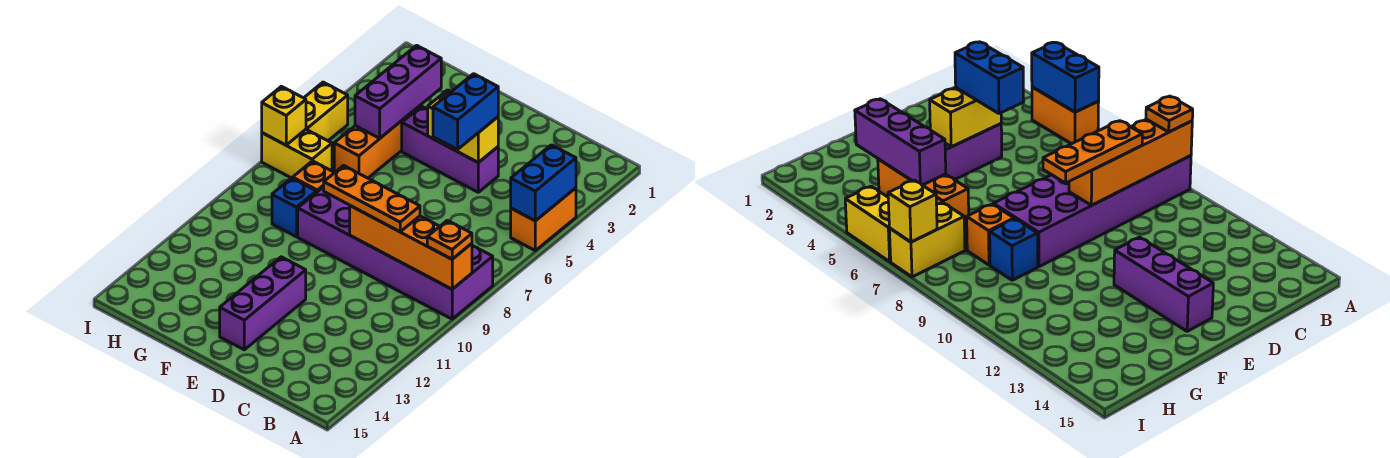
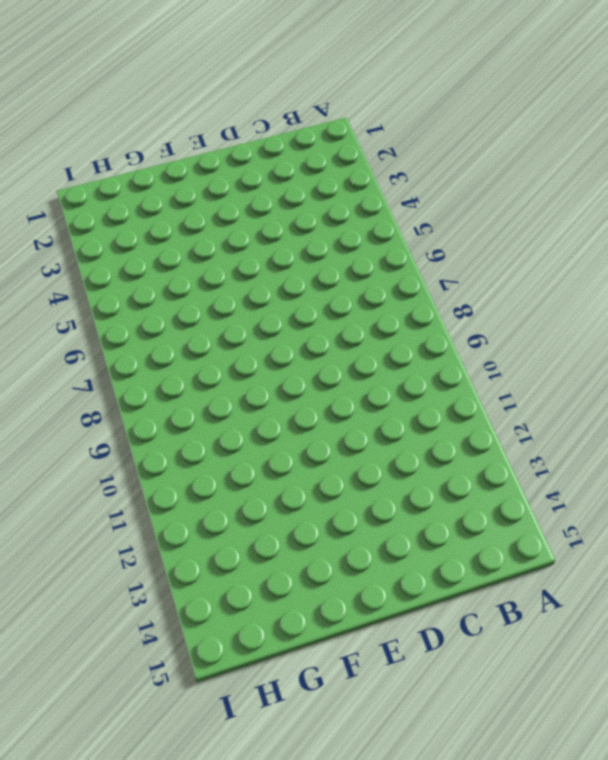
none -> orange 1x2 brick [511,188,576,251]
none -> purple 2x6 brick [298,187,493,319]
none -> purple 1x3 brick [402,106,498,192]

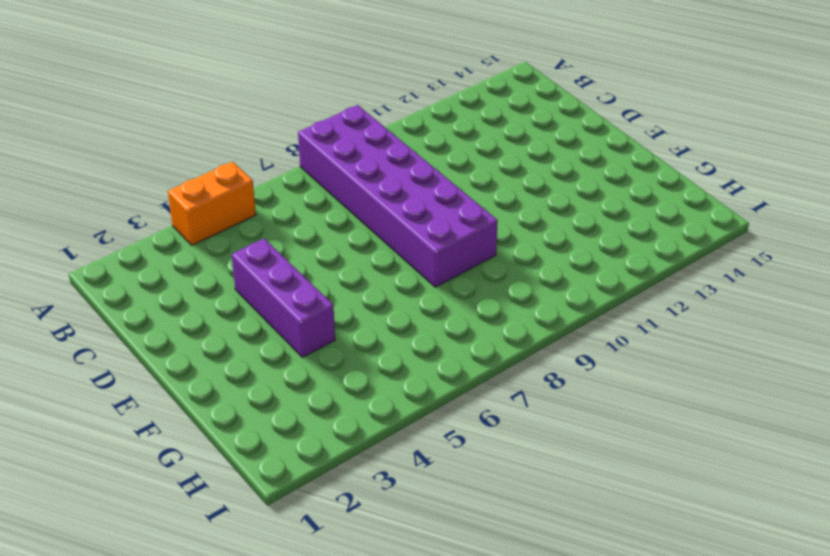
none -> purple 1x3 brick [220,257,306,350]
none -> orange 1x3 brick [334,106,420,178]
none -> orange 1x1 brick [293,161,335,192]

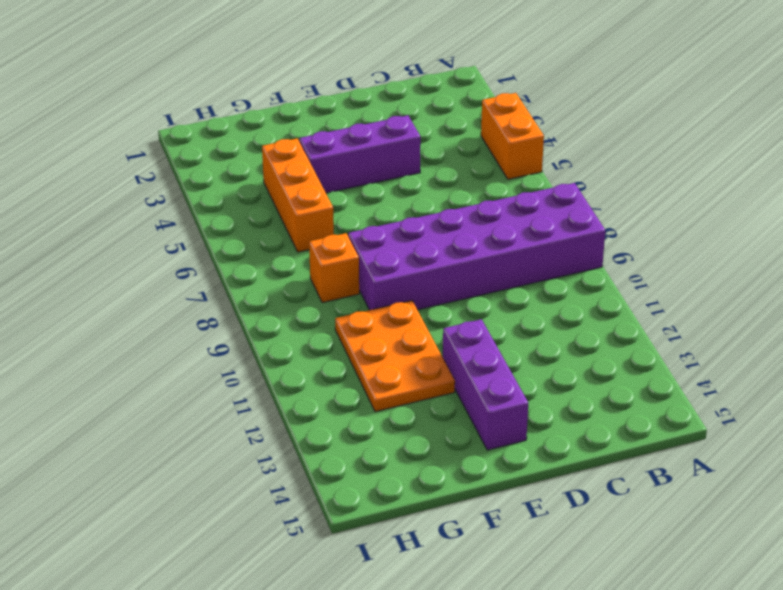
orange 2x3 plate [335,301,455,412] -> none
none -> blue 1x1 brick [272,178,316,237]
none -> yellow 1x2 brick [262,129,332,178]
none -> yellow 1x2 brick [304,82,348,141]

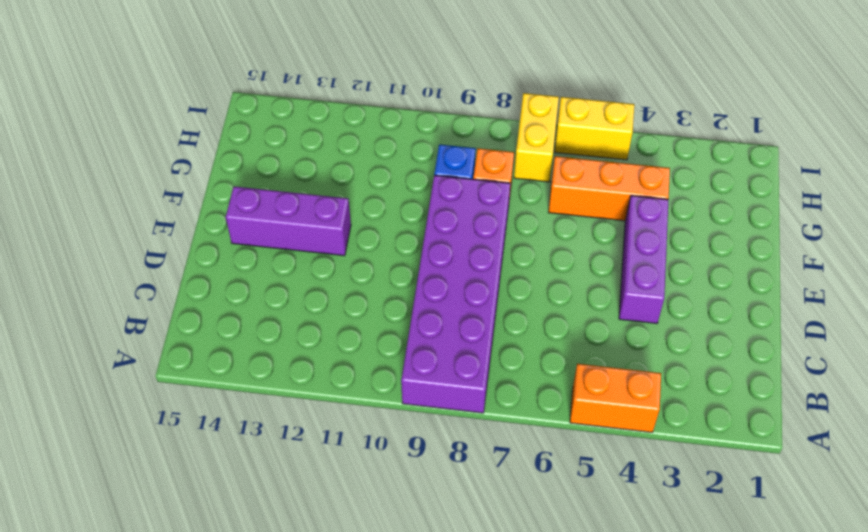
none -> blue 1x2 brick [511,145,576,221]
none -> orange 1x4 brick [350,206,472,289]
none -> yellow 1x2 brick [427,90,498,162]

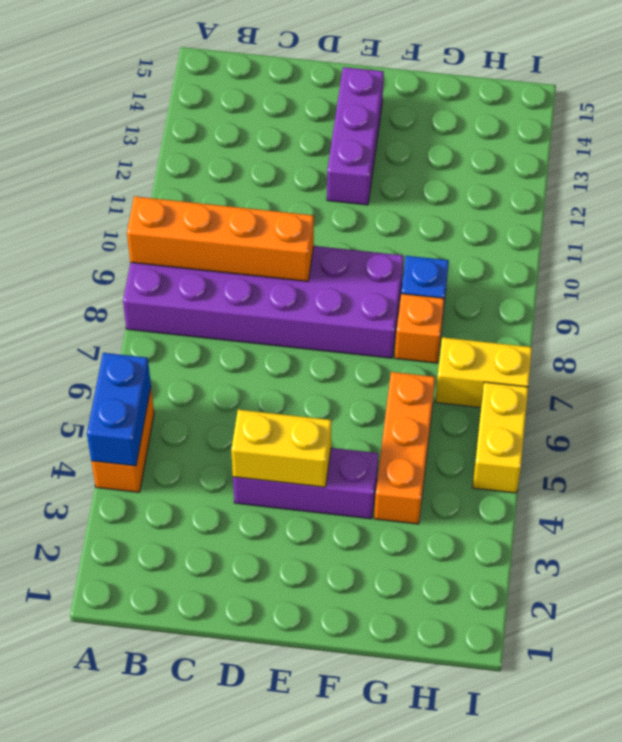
none -> purple 1x3 brick [355,45,441,138]
none -> yellow 1x1 brick [262,86,306,145]
none -> orange 1x1 plate [427,220,472,259]

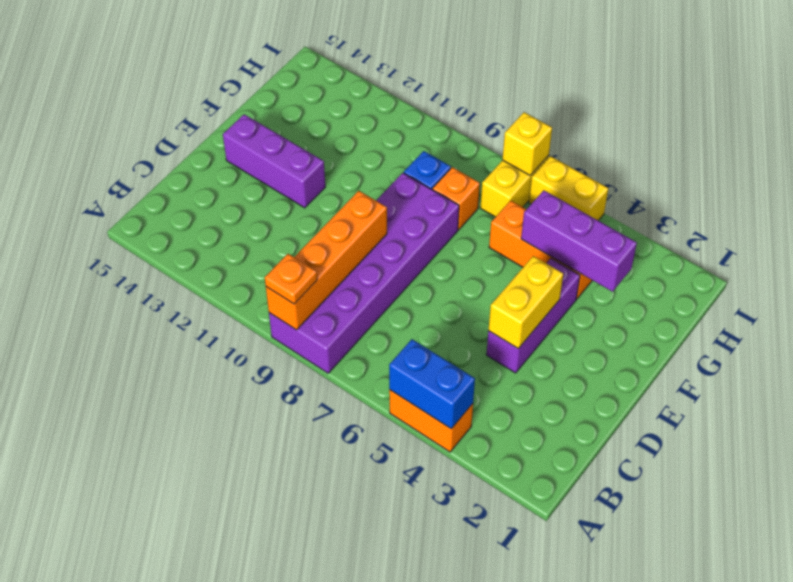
none -> orange 1x3 plate [324,166,420,232]
none -> blue 1x2 brick [433,74,498,150]

